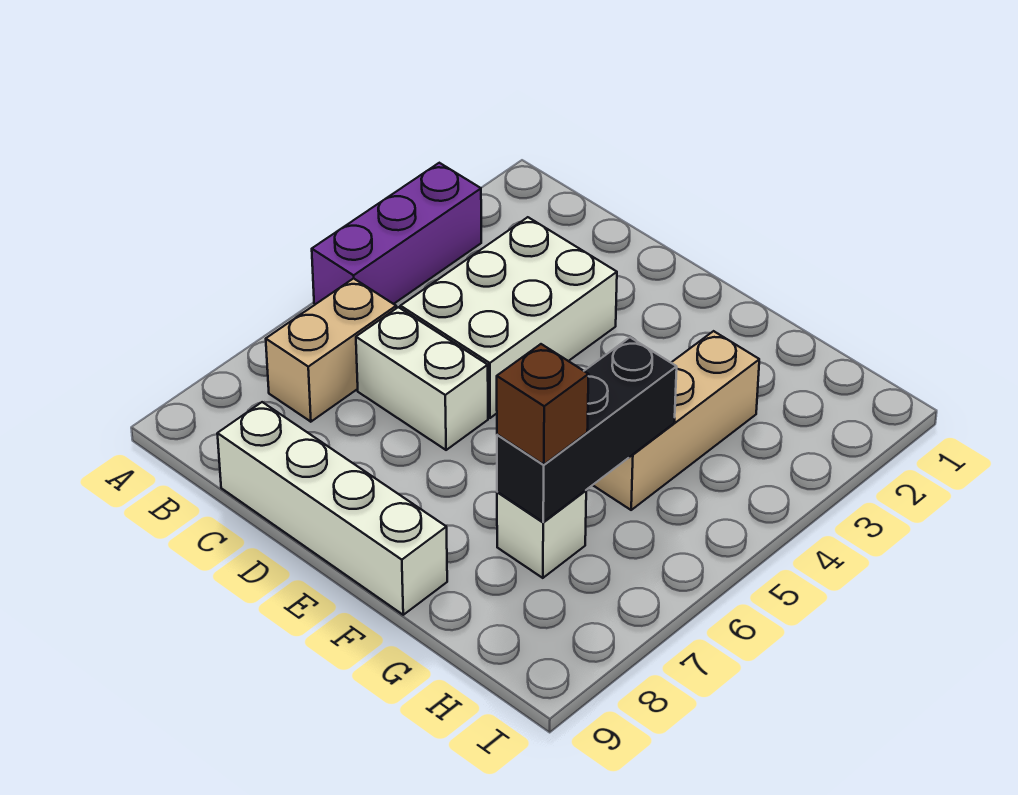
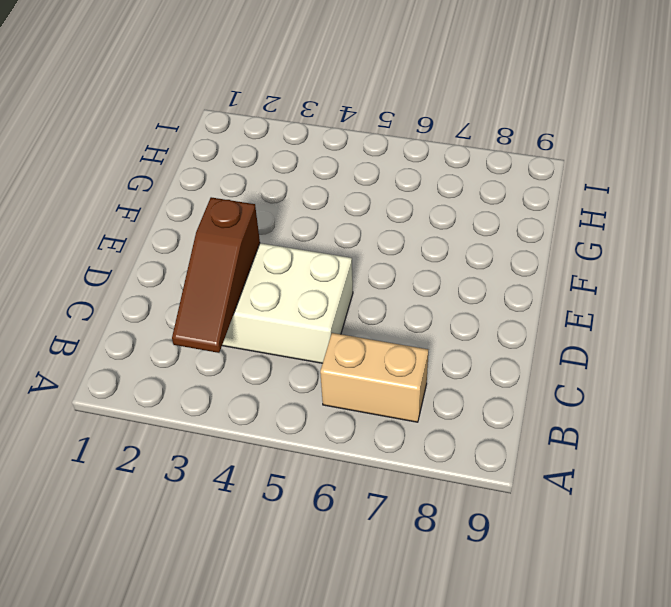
brown 1x3 slope [172,197,260,353] -> none
none -> purple 1x3 brick [312,163,481,304]
none -> white 1x2 brick [356,307,488,450]

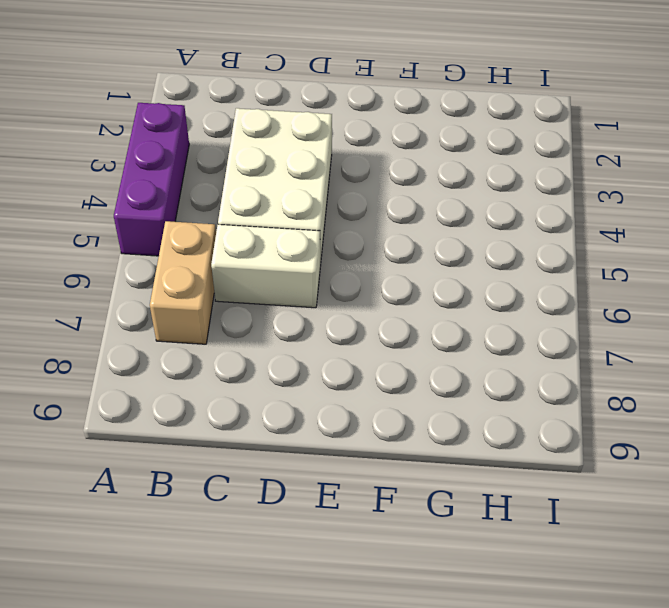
none -> white 1x4 brick [217,402,447,615]
none -> tan 1x3 brick [593,331,759,510]

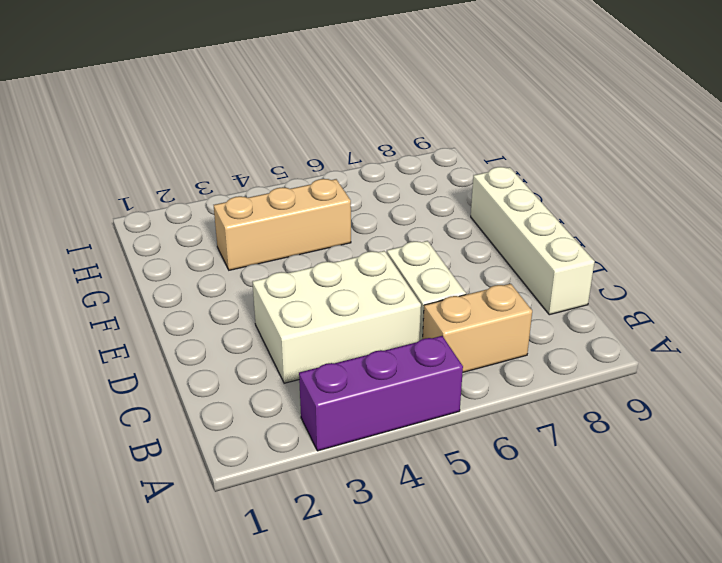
none -> white 1x1 brick [497,490,586,578]
none -> black 1x3 brick [497,338,677,522]

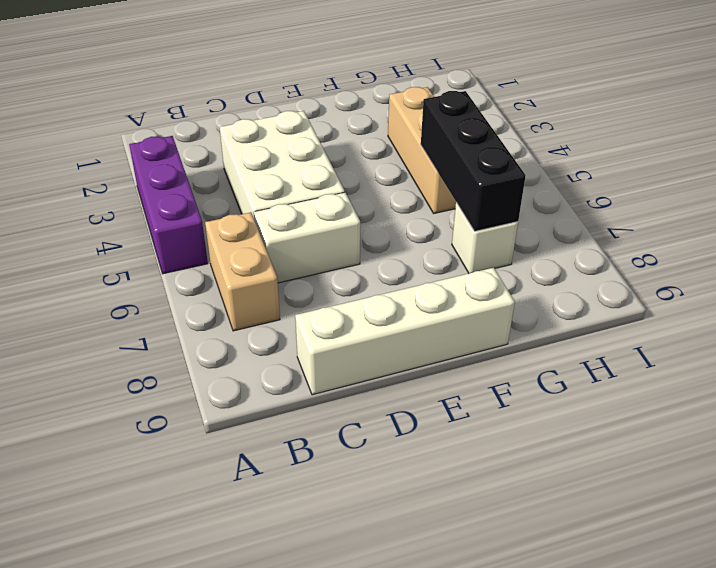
none -> brown 1x1 brick [497,344,589,465]

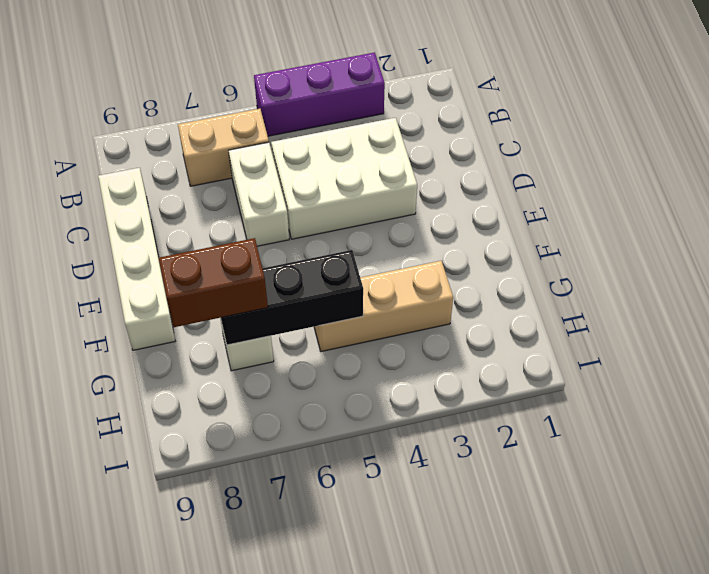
brown 1x2 brick [159,238,268,327] -> brown 1x1 brick [497,344,589,465]

